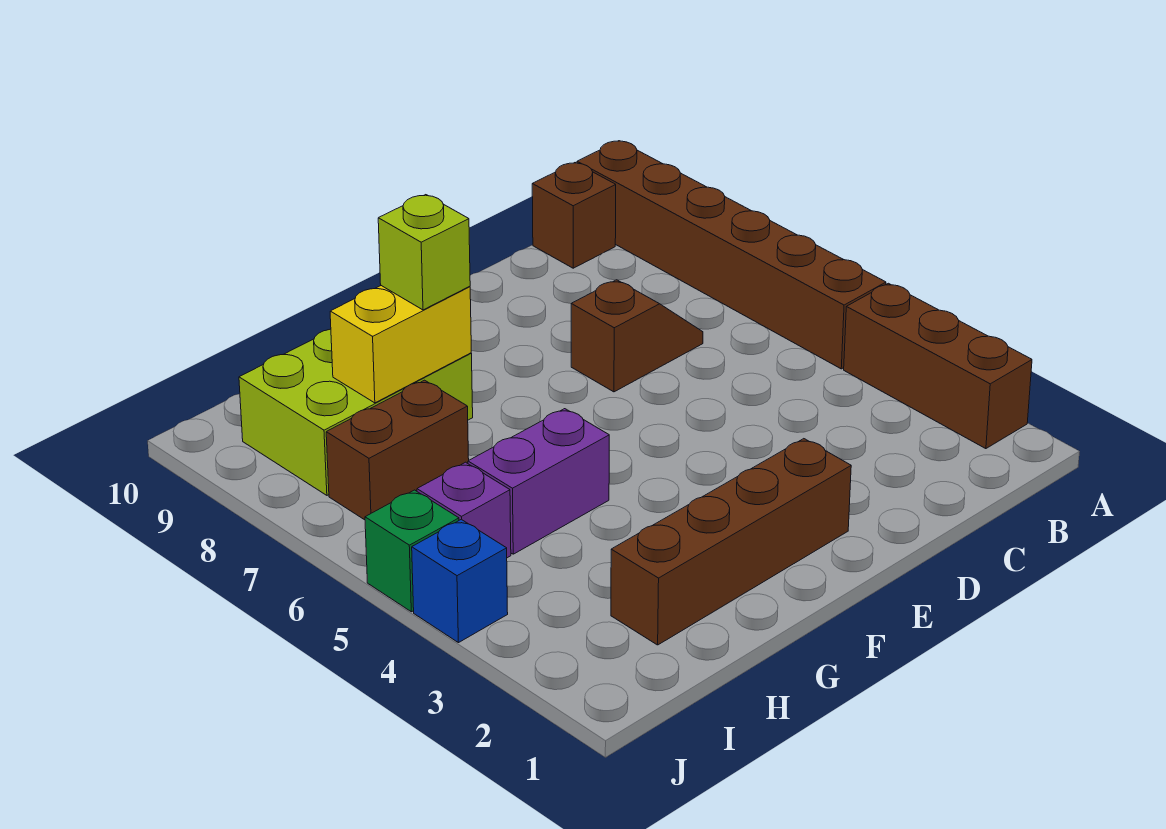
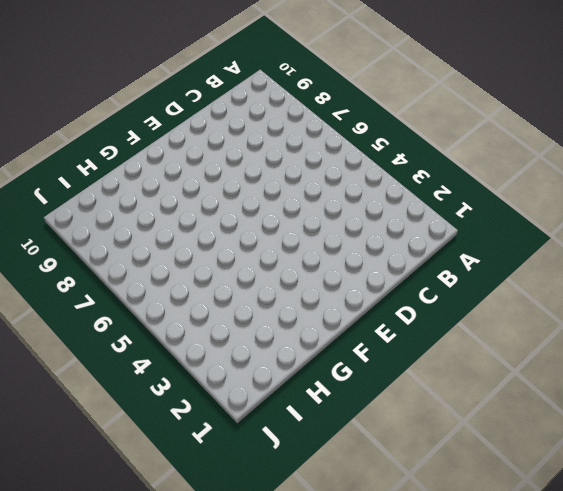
none -> brown 1x3 brick [844,283,1032,449]
none -> brown 1x6 brick [577,141,886,369]
none -> brown 1x1 brick [532,163,616,268]

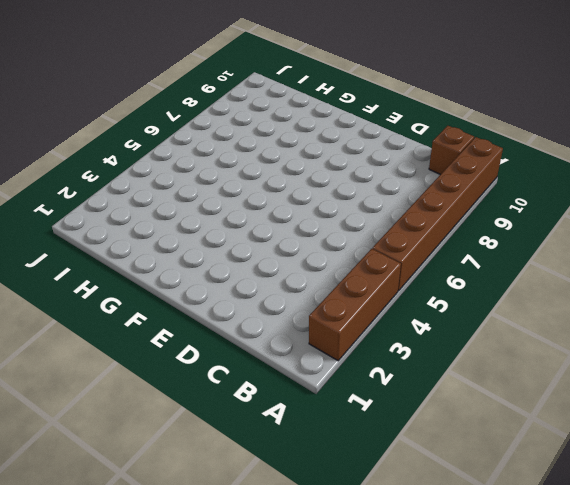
none -> brown 1x2 slope [571,280,703,392]
none -> brown 1x4 brick [611,439,851,645]
none -> purple 1x2 brick [468,409,609,554]

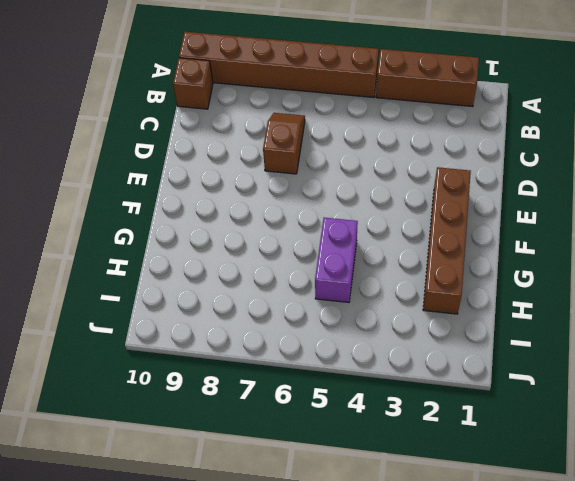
none -> lime 2x3 brick [239,329,473,495]
none -> brown 1x2 brick [326,380,469,520]
none -> purple 1x1 brick [417,462,511,558]

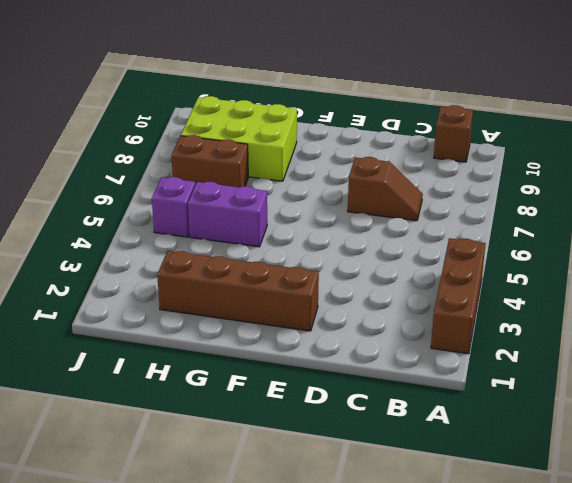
none -> brown 1x6 brick [577,141,886,369]
none -> blue 1x1 brick [412,519,508,643]
none -> green 1x1 brick [365,490,459,612]

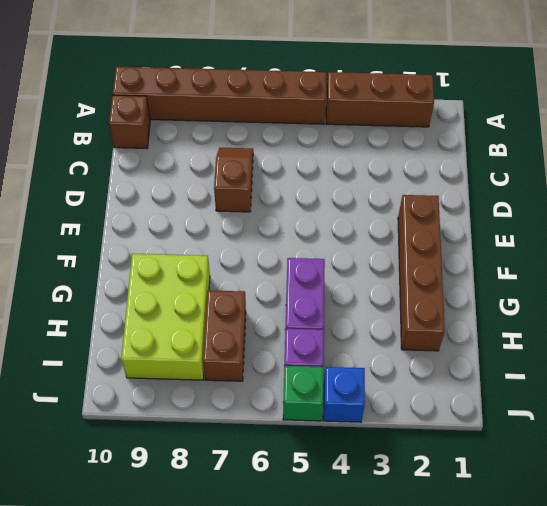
none -> yellow 1x2 brick [330,286,471,403]
none -> lime 1x1 brick [378,195,470,310]

